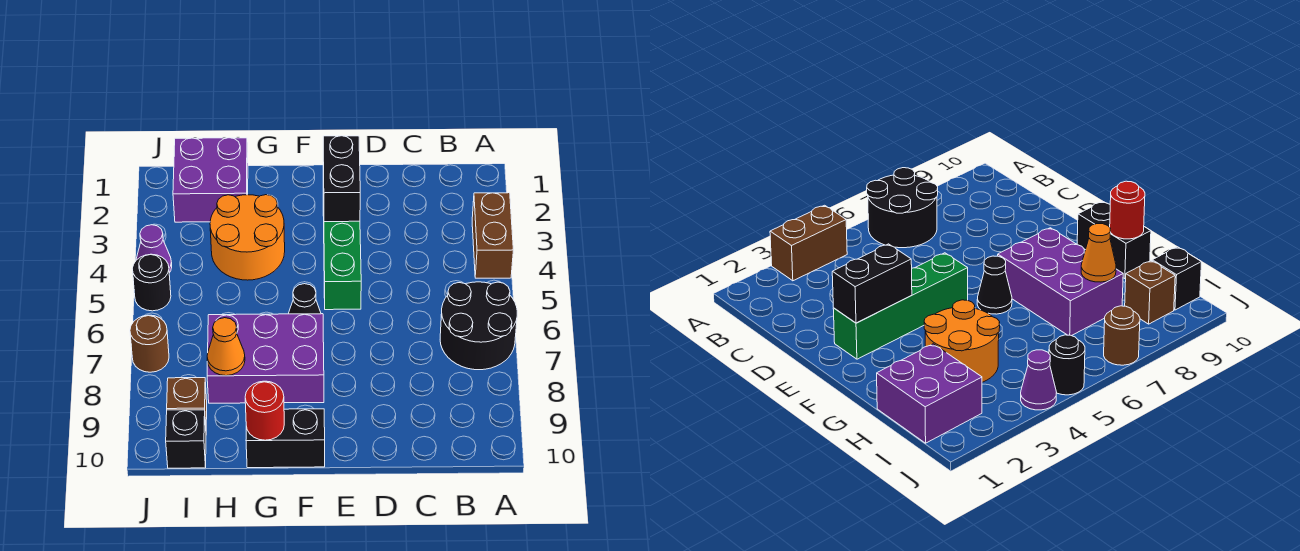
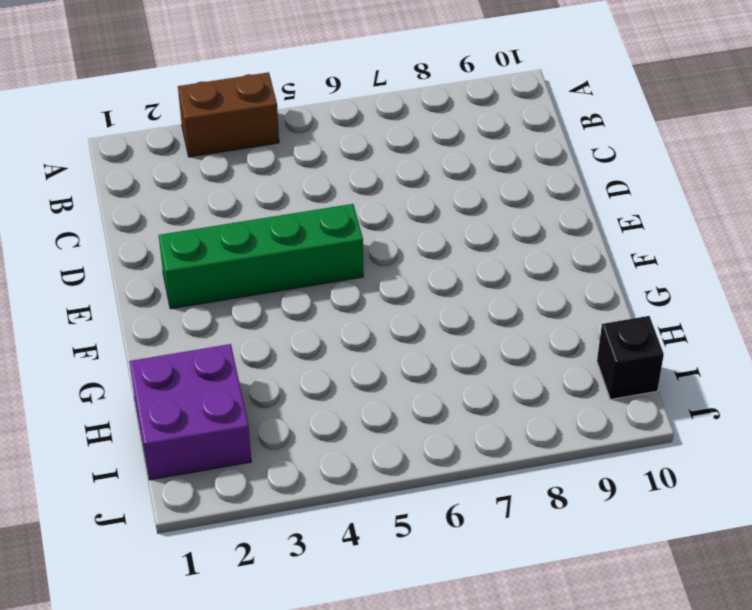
none -> black 2x2 round brick [440,282,517,370]
none -> black 1x1 cone [288,284,321,314]
none -> purple 2x3 brick [207,314,324,403]

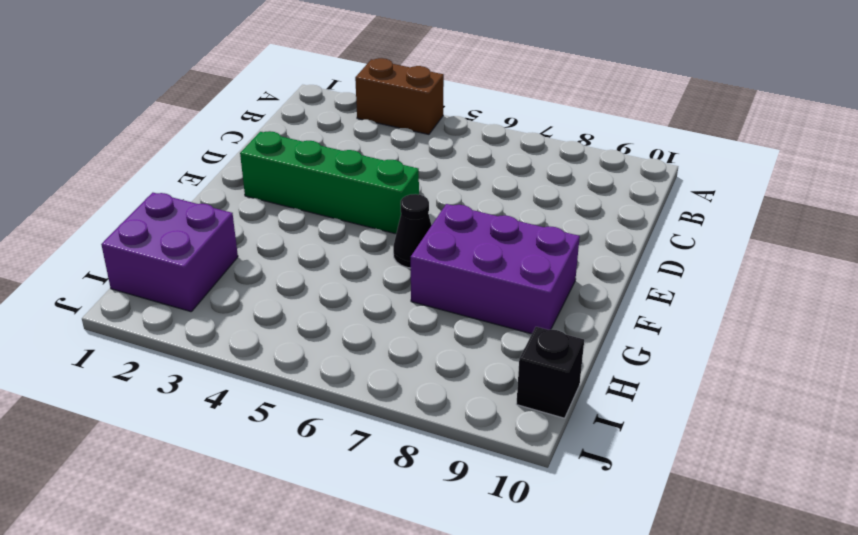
purple 2x3 brick [411,204,580,334] -> purple 2x3 brick turned to [207,314,324,403]
none -> black 2x2 round brick [440,282,517,370]
none -> black 1x2 brick [246,409,325,468]
none -> orange 2x2 round brick [210,195,285,280]

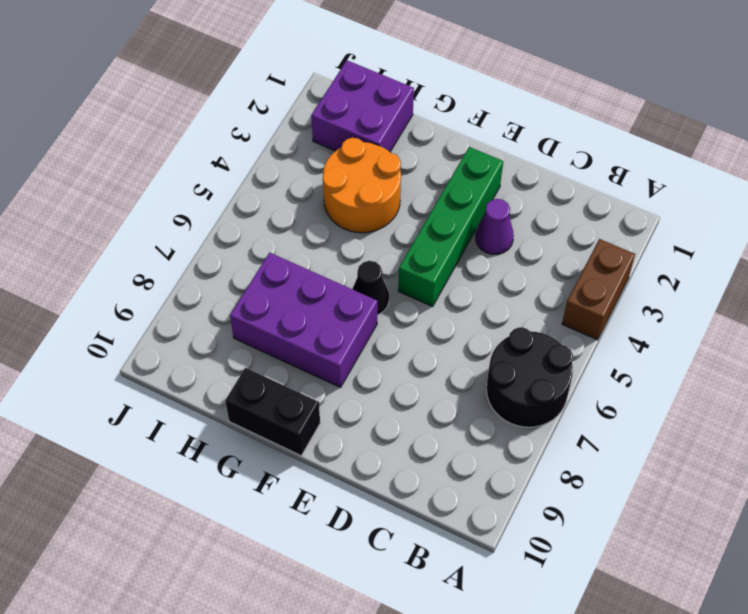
purple 1x1 cone [476,199,514,254] -> purple 1x1 cone moved to [136,225,172,273]
none -> brown 1x1 brick [167,378,207,425]
none -> black 1x1 brick [166,410,206,468]
none -> black 1x1 round brick [132,254,171,311]

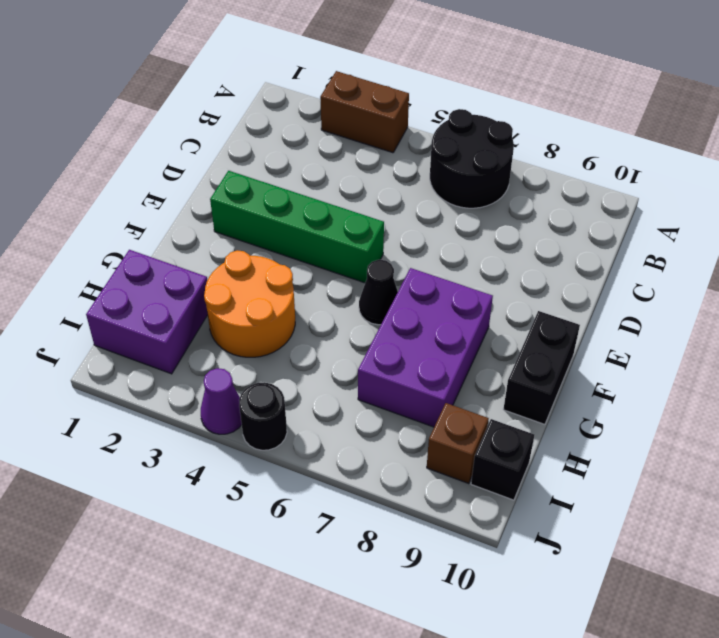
none -> brown 1x1 round brick [130,315,169,372]
none -> black 1x2 brick [323,136,360,222]
none -> red 1x1 round brick [245,381,284,440]

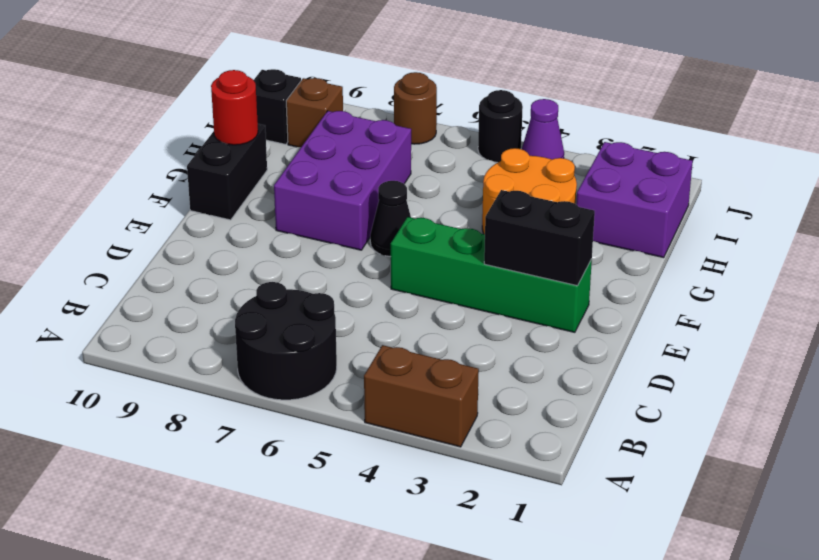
none -> orange 1x1 cone [207,318,245,376]

